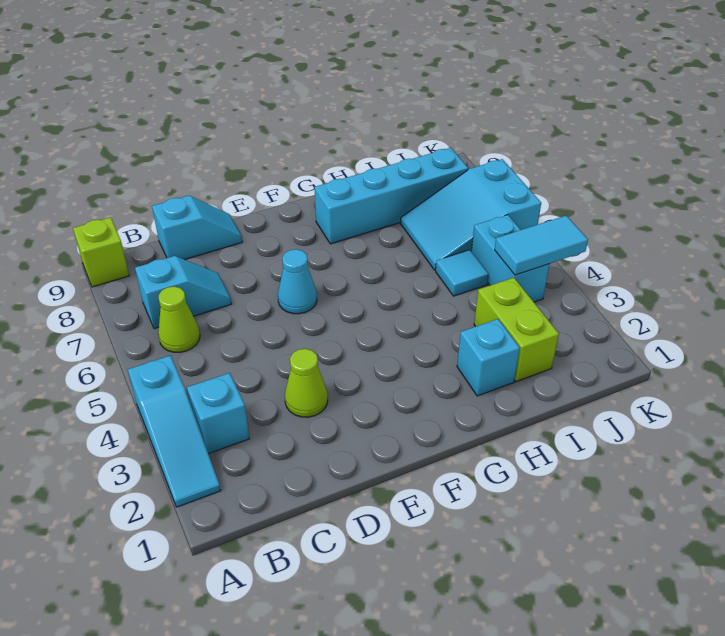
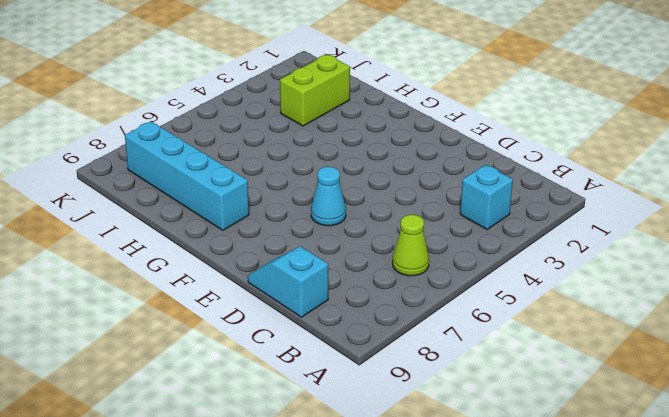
none -> cyan 1x3 slope [128,356,221,507]
none -> lime 1x1 brick [73,217,129,287]
none -> cyan 1x2 slope [135,256,232,329]

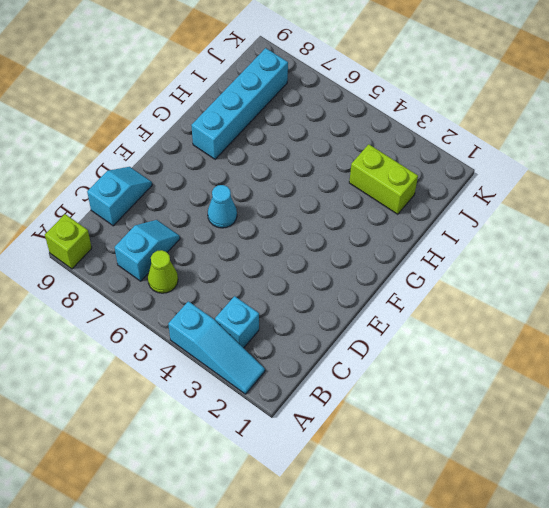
none -> lime 1x1 cone [285,349,328,417]
none -> cyan 1x1 brick [457,319,520,396]
none -> cyan 1x1 tile [436,250,489,296]

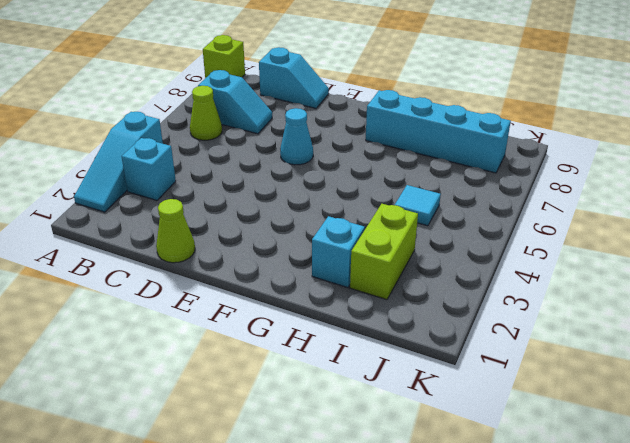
lime 1x1 cone [156,199,195,263] -> lime 1x1 cone moved to [285,349,328,417]
none -> cyan 2x3 slope [401,159,541,270]
none -> cyan 1x2 brick [471,215,550,302]
none -> cyan 1x2 tile [495,216,588,275]

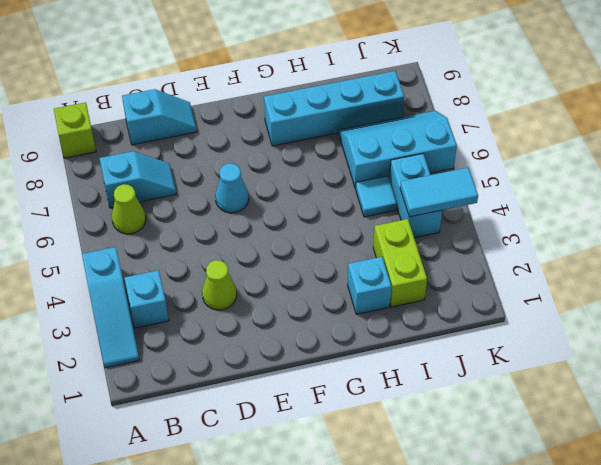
cyan 2x3 slope [339,111,457,188] -> cyan 2x3 slope turned to [401,159,541,270]

